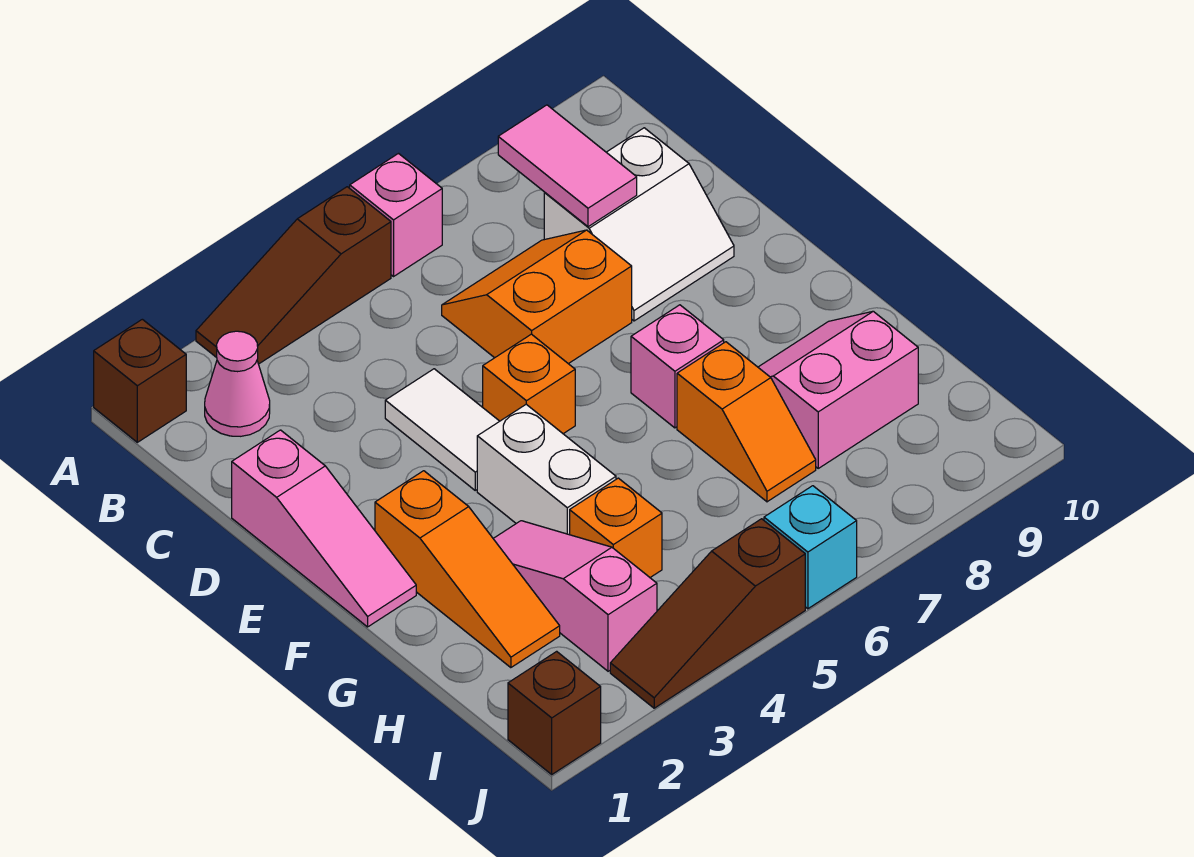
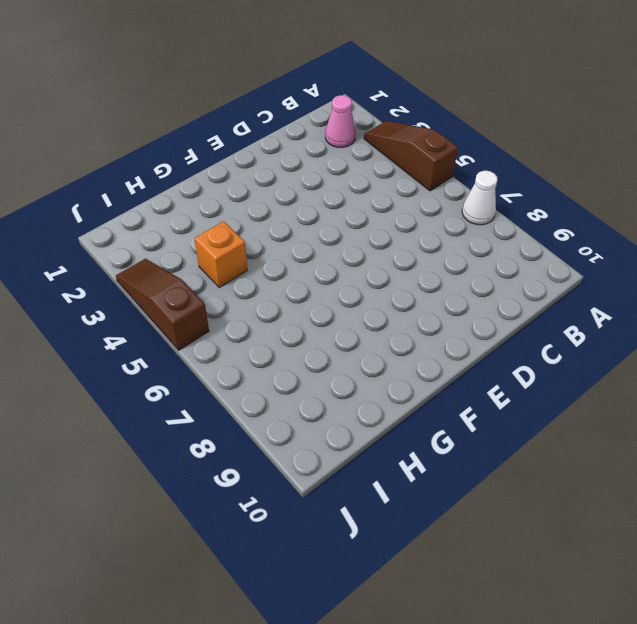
white 1x1 cone [462,171,497,225] -> none
none -> brown 1x1 brick [94,319,186,442]
none -> pink 1x1 brick [350,154,442,276]
none -> orange 2x2 slope [442,230,632,364]

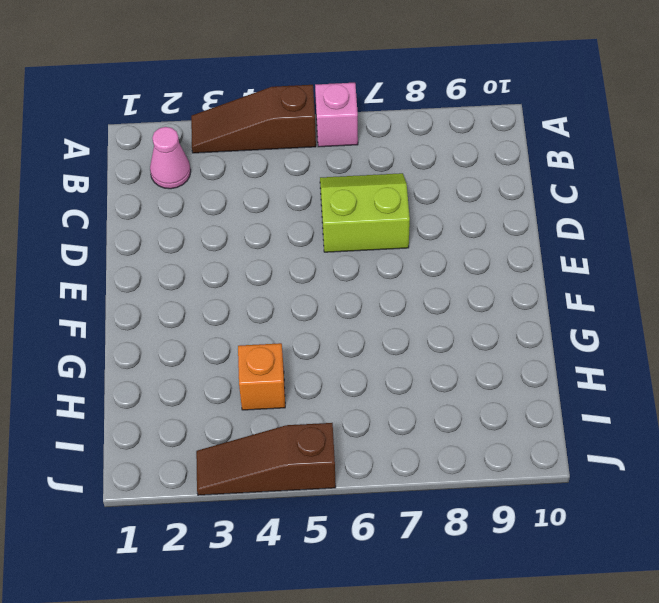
lime 2x2 slope [320,173,410,252] -> orange 2x2 slope [442,230,632,364]
none -> brown 1x1 brick [94,319,186,442]
none -> white 2x2 slope [544,128,734,321]
none -> pink 1x3 slope [232,430,416,627]

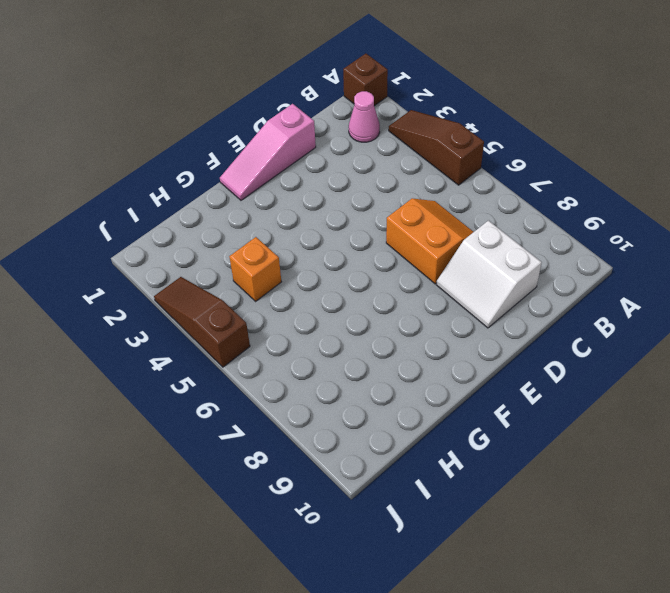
none -> pink 1x1 brick [350,154,442,276]
none -> white 1x2 tile [385,369,500,490]
none -> orange 1x1 brick [483,334,575,434]

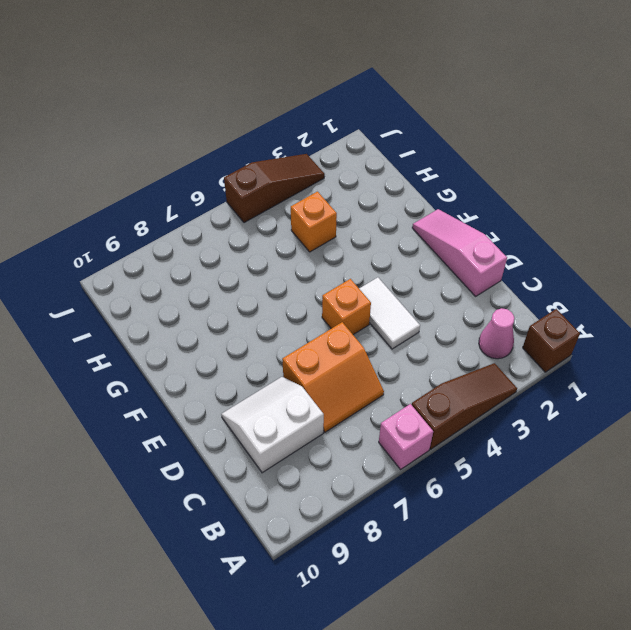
none -> orange 1x3 slope [375,471,560,668]
none -> white 1x2 brick [477,404,616,535]
none -> pink 1x1 brick [631,305,724,428]

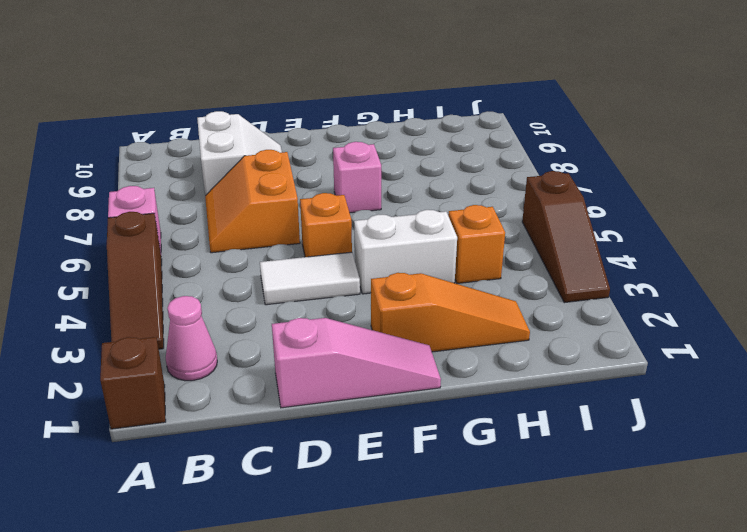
none -> pink 1x3 slope [493,521,657,671]
none -> orange 1x2 slope [677,342,816,502]
none -> pink 2x2 slope [758,311,918,468]

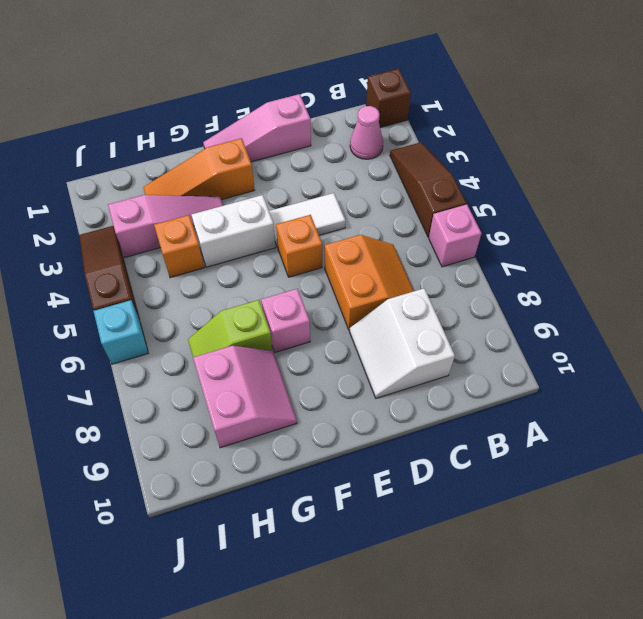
lime 1x2 slope [188,300,273,357] -> orange 1x2 slope [677,342,816,502]
none -> brown 1x1 brick [508,651,601,774]
none -> pink 1x2 tile [498,105,637,227]

